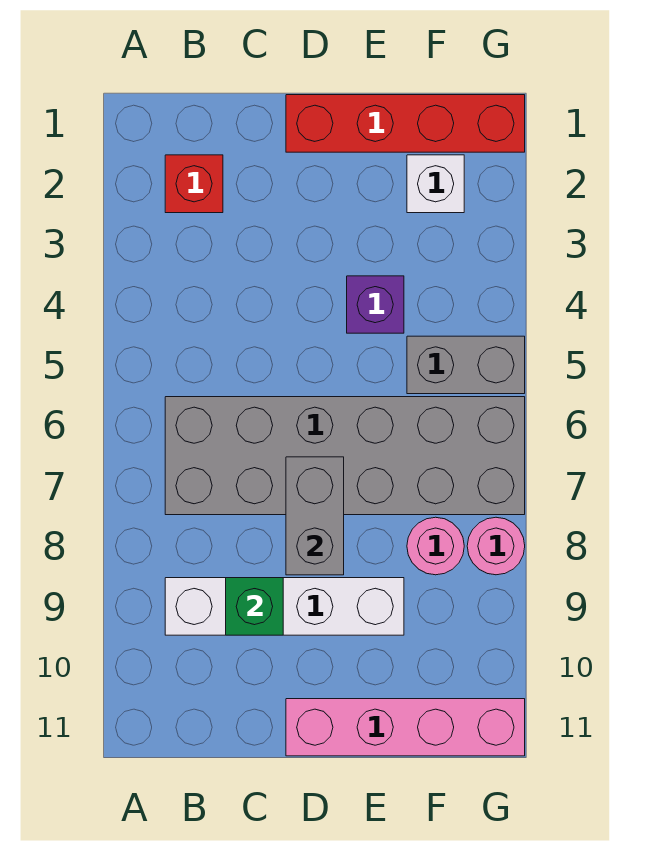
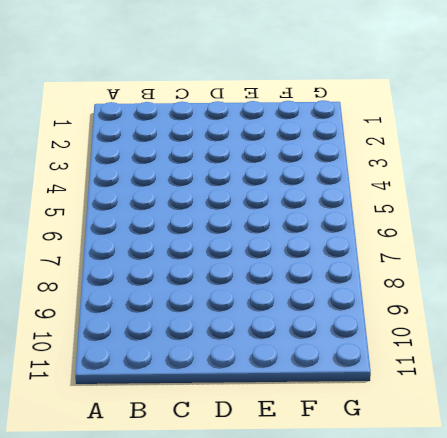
none -> red 1x1 brick [165,155,223,213]
none -> grey 2x6 brick [165,397,525,515]
none -> white 1x4 brick [165,578,404,635]

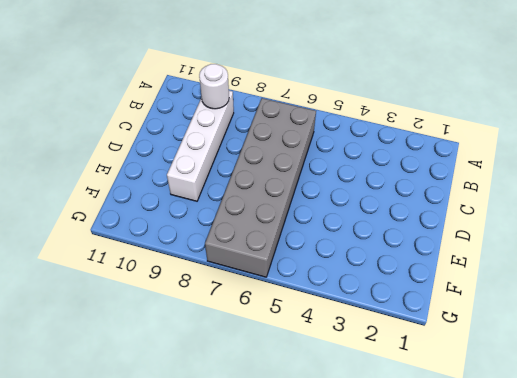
white 1x1 round brick [199,64,229,109] -> none
none -> red 1x1 brick [165,155,223,213]
none -> red 1x4 brick [286,95,525,152]
none -> pink 1x4 brick [286,699,525,756]

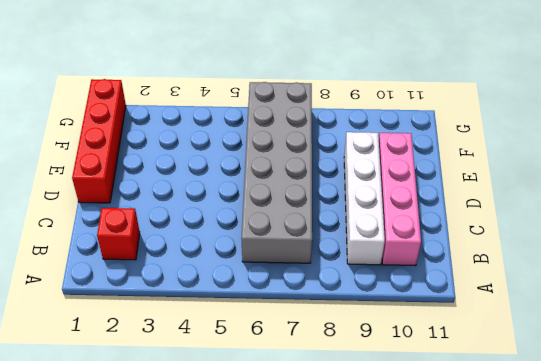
pink 1x4 brick [379,133,421,266] -> pink 1x4 brick moved to [286,699,525,756]
none -> purple 1x1 brick [347,276,404,333]
none -> white 1x1 brick [407,155,464,213]
none -> grey 1x2 brick [407,336,525,394]

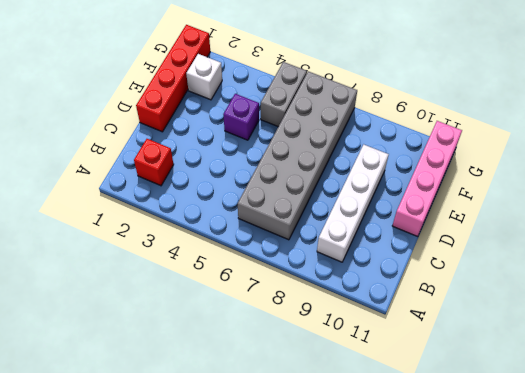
none -> pink 1x1 round brick [407,517,464,575]
none -> pink 1x1 round brick [467,517,525,575]
none -> green 1x1 brick [226,578,283,635]

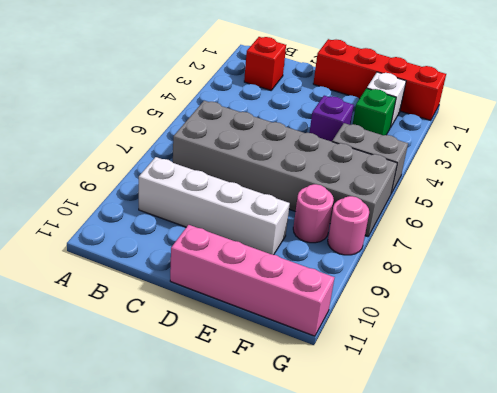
green 1x1 brick [353,88,396,135] -> green 1x1 brick moved to [226,578,283,635]
none -> grey 1x2 brick [286,457,344,575]

